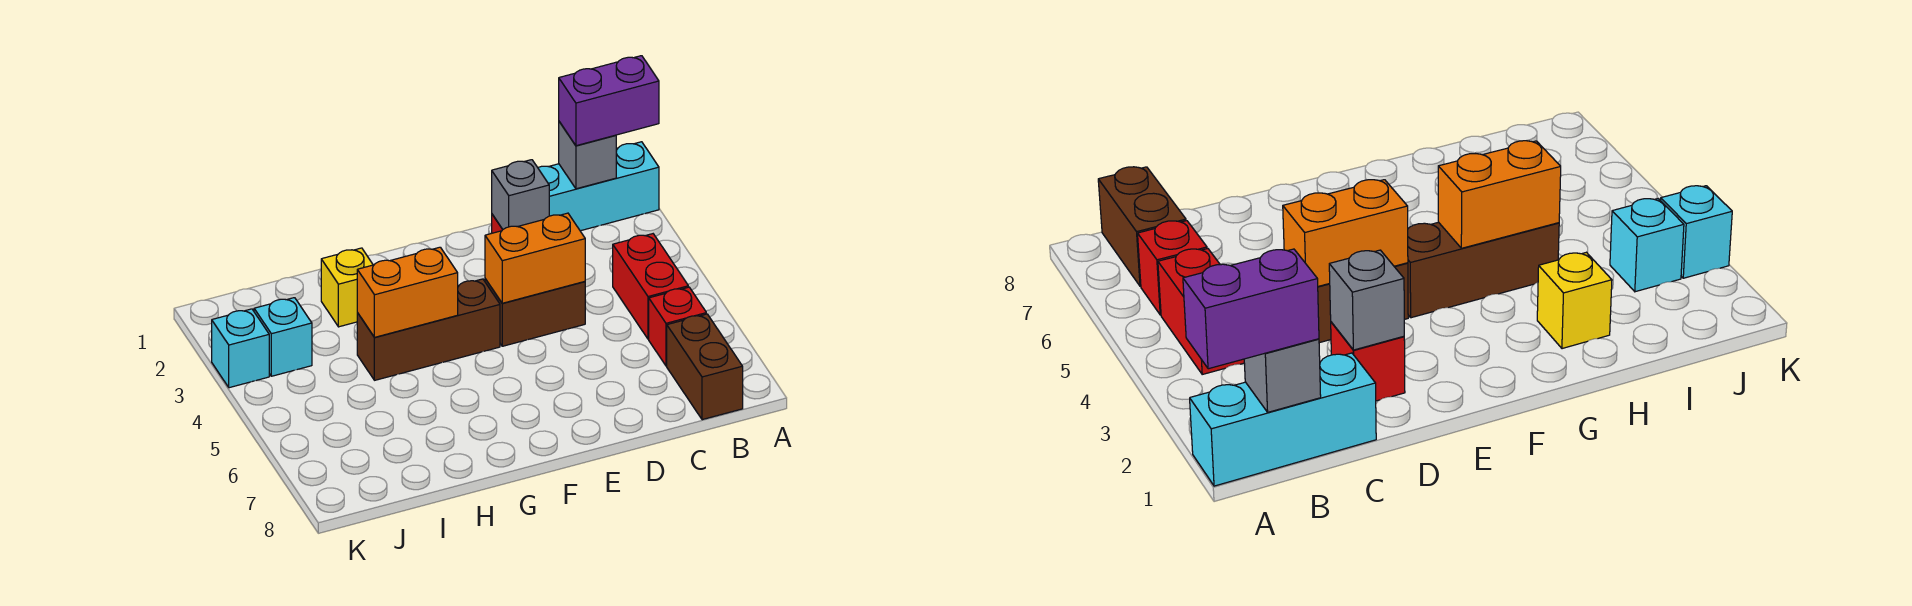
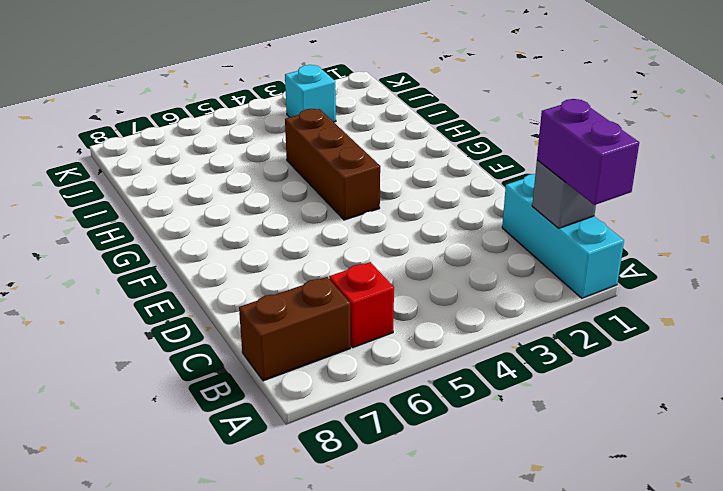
none -> red 1x2 brick [613,234,688,339]
none -> red 1x1 brick [1331,322,1405,401]
none -> brown 1x2 brick [485,279,585,346]

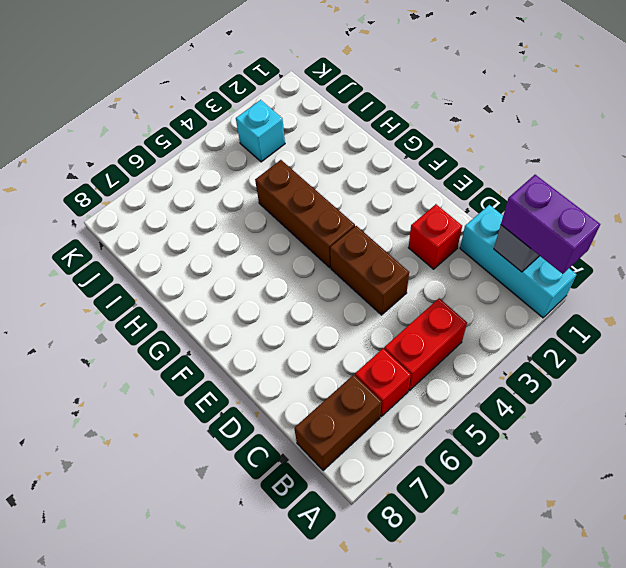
none -> yellow 1x1 brick [321,248,373,327]
none -> cyan 1x1 brick [212,309,269,388]
none -> grey 1x1 brick [492,160,549,229]

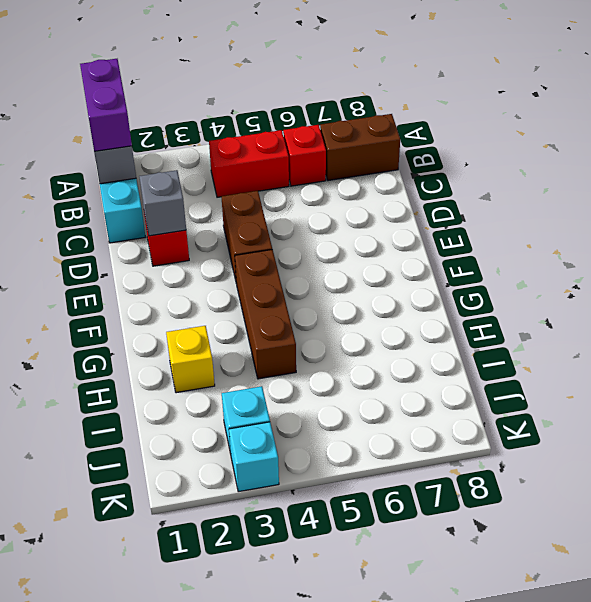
none -> orange 1x2 brick [485,213,585,303]
none -> orange 1x2 brick [357,247,458,337]

